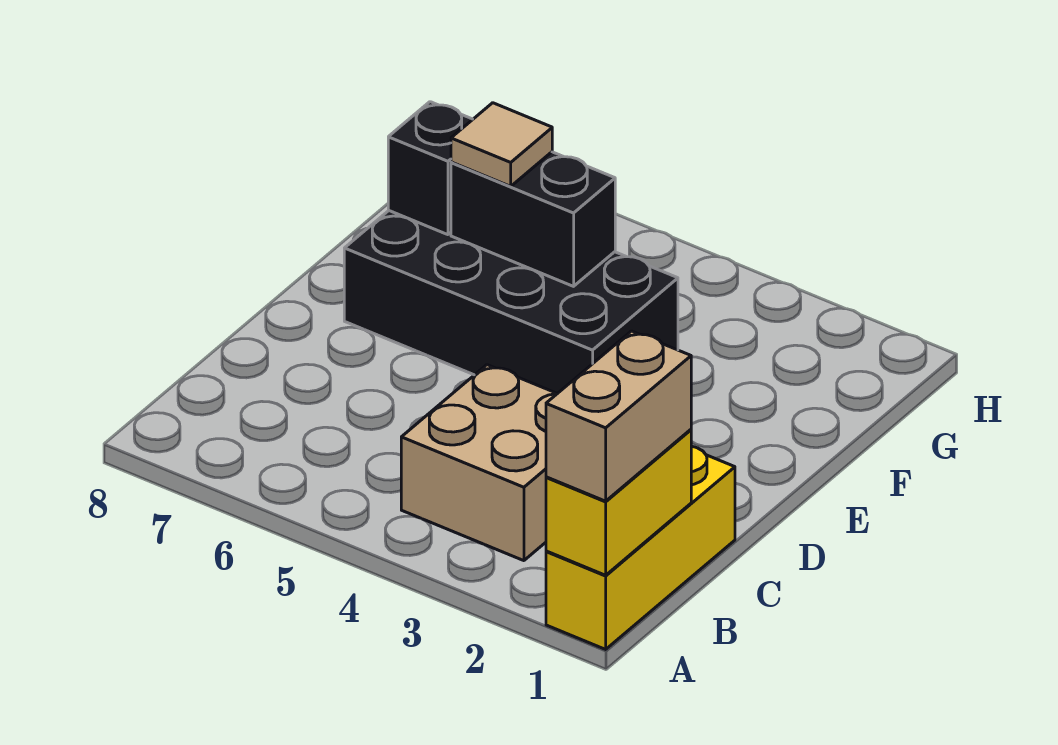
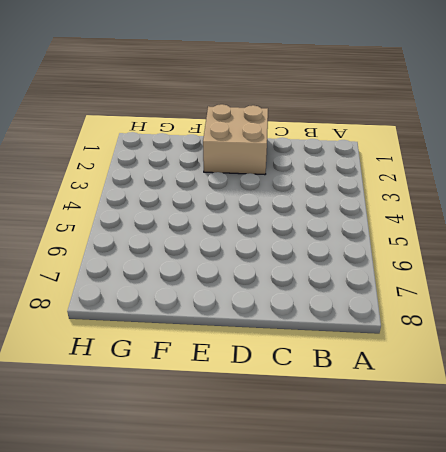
tan 2x2 brick [203,104,268,175] -> tan 2x2 brick moved to [401,365,557,561]
none -> yellow 1x3 brick [546,446,735,649]
none -> black 2x4 brick [344,211,678,394]

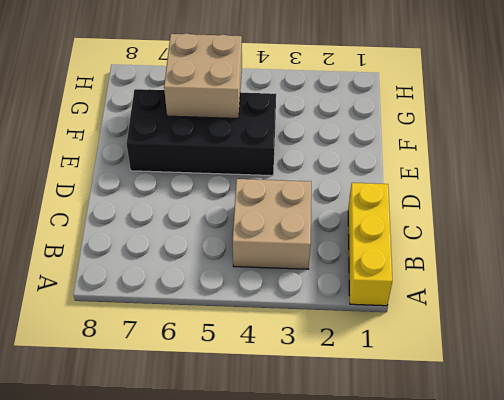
tan 2x2 brick [164,33,242,118] -> black 1x2 brick [451,152,615,286]
none -> yellow 1x2 brick [546,430,691,575]
none -> black 1x1 brick [388,102,473,235]

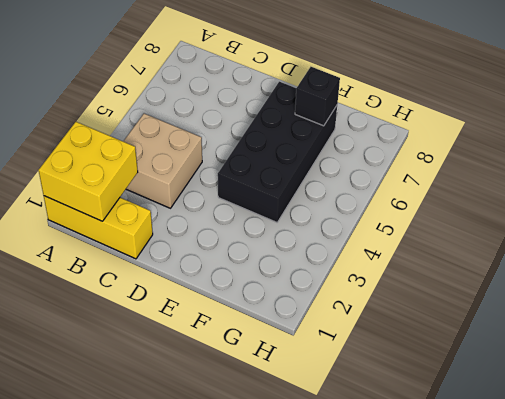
yellow 2x2 brick [39,122,138,221] -> yellow 1x2 brick [546,430,691,575]
none -> black 1x2 brick [451,152,615,286]
none -> tan 1x2 brick [546,331,691,501]

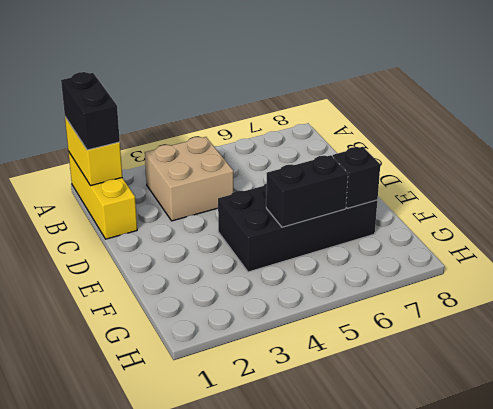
black 1x2 brick [61,72,120,150] -> tan 1x2 brick [546,331,691,501]
none -> tan 1x1 tile [451,103,552,186]

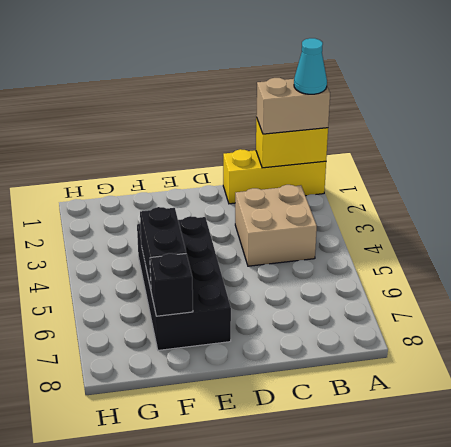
cyan 1x1 cone [294,38,327,94] -> none
none -> tan 1x1 tile [451,103,552,186]

